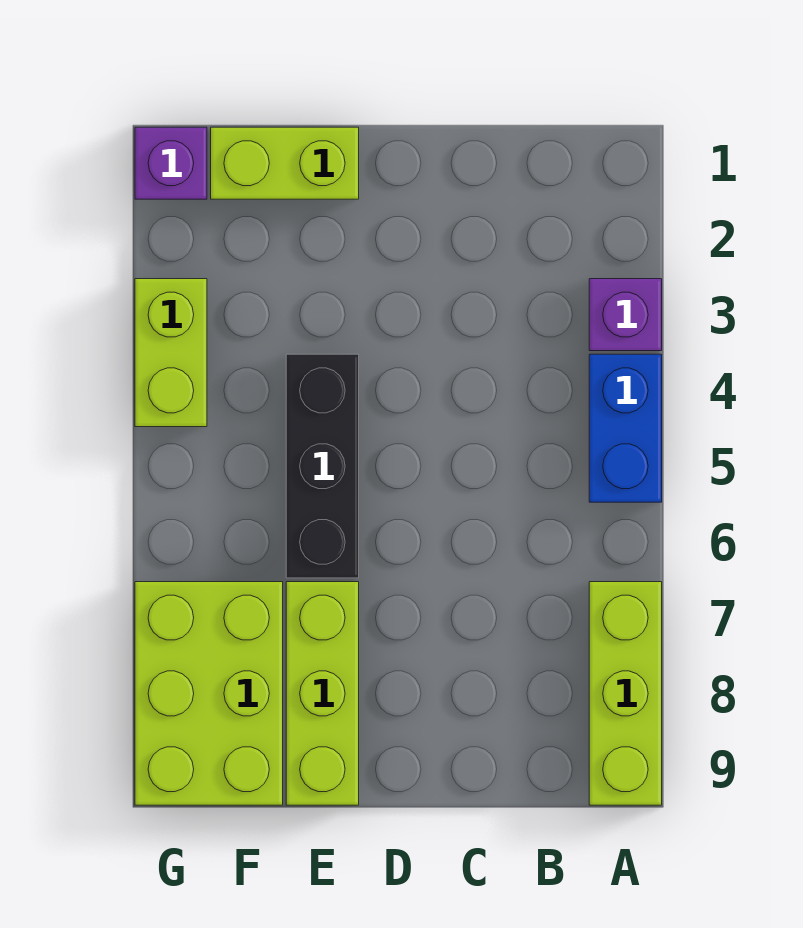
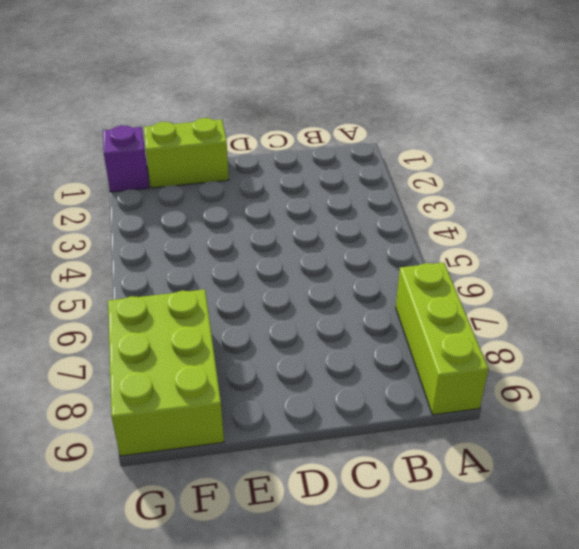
none -> purple 1x1 brick [589,279,662,351]
none -> blue 1x2 brick [589,354,662,502]

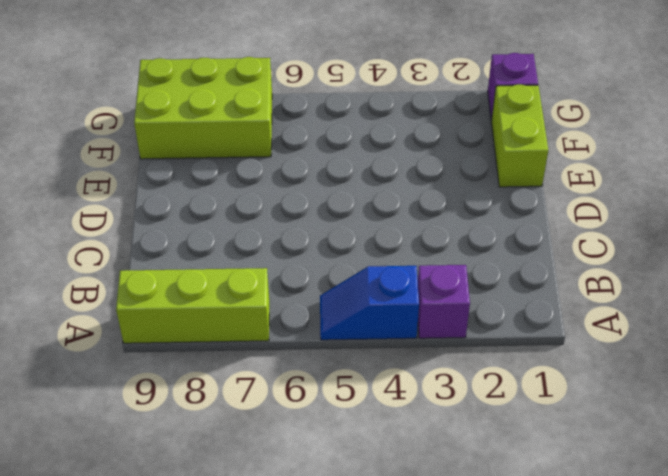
blue 1x2 slope [320,266,419,340] -> blue 1x2 brick [589,354,662,502]
none -> black 1x3 brick [286,354,359,578]
none -> lime 1x3 brick [286,582,359,805]

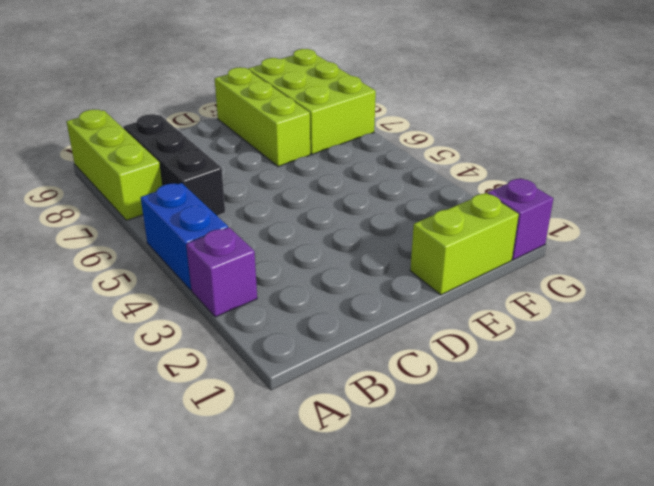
black 1x3 brick [123,114,225,216] -> black 1x3 brick moved to [286,354,359,578]
none -> lime 1x2 brick [135,279,207,427]

